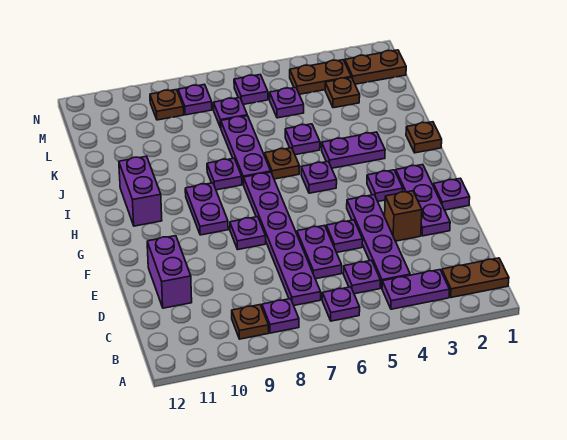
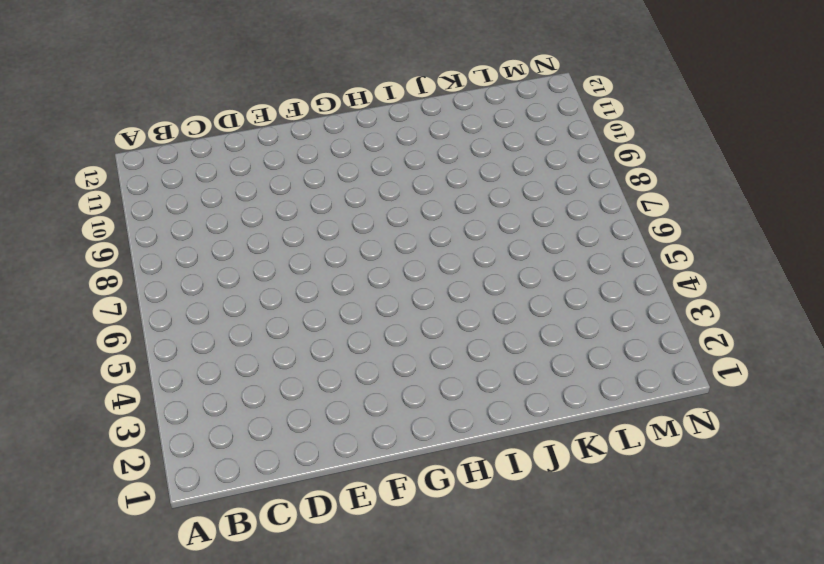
none -> brown 1x2 plate [442,258,509,297]
none -> purple 1x2 plate [382,270,450,309]
none -> purple 1x1 plate [322,287,360,321]
none -> purple 1x1 plate [262,299,299,333]

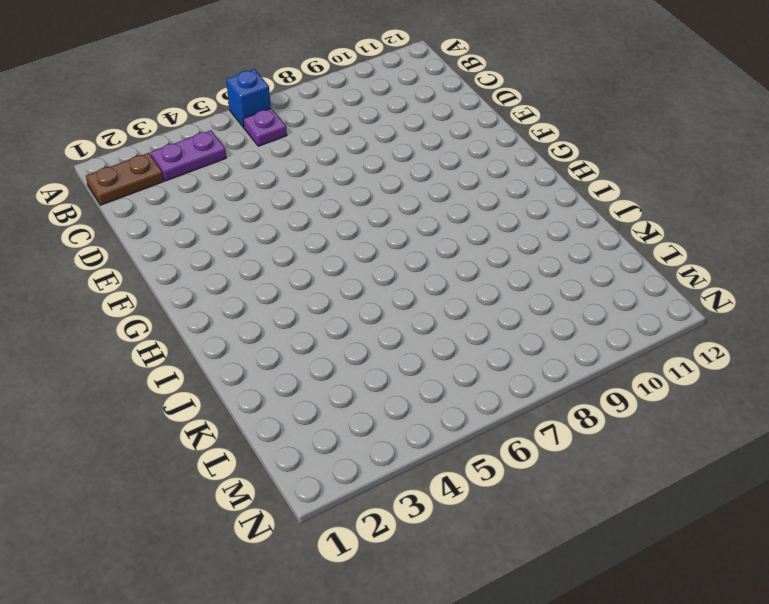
blue 1x1 brick [226,69,271,127] -> none
none -> purple 1x1 plate [262,299,299,333]
none -> brown 1x1 plate [232,305,269,339]
none -> purple 1x4 plate [347,195,410,288]
none -> purple 1x1 plate [343,260,381,294]

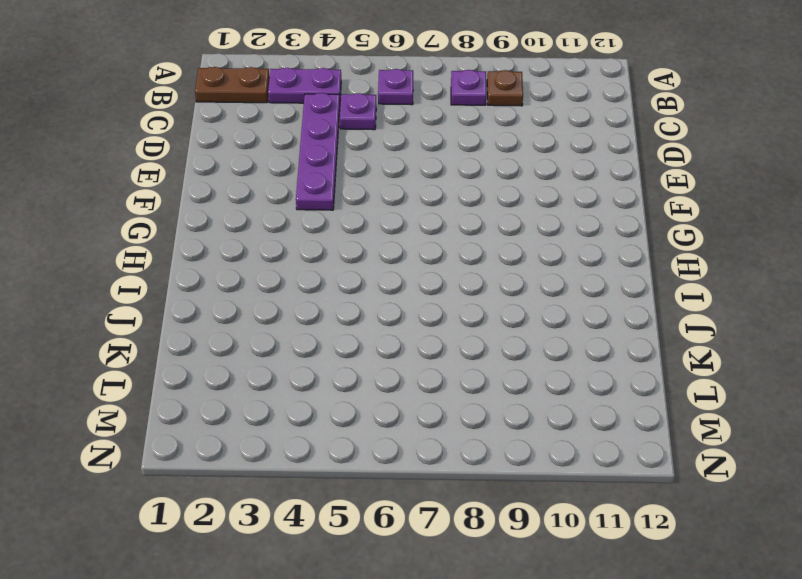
none -> purple 1x6 plate [243,172,321,305]
none -> purple 1x2 plate [297,225,342,279]
none -> purple 1x2 brick [147,236,192,308]
none -> purple 1x3 plate [396,165,450,236]

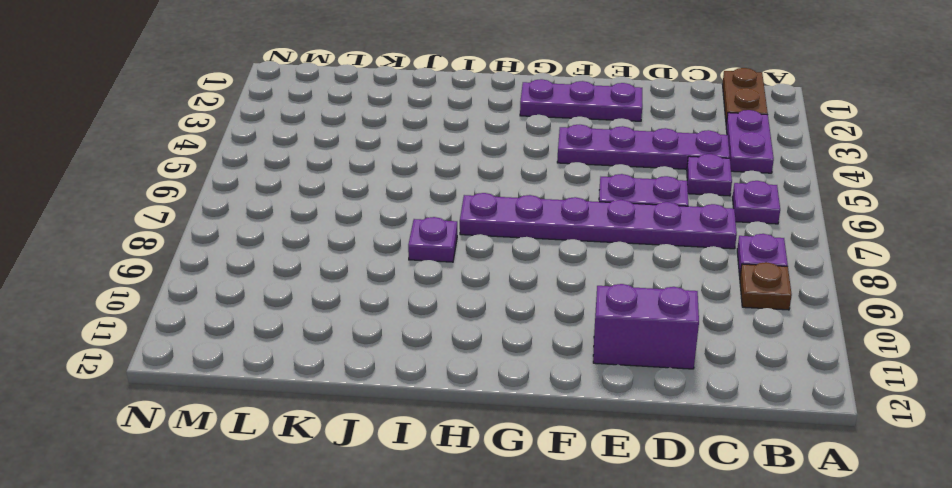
none -> brown 1x1 brick [385,191,422,241]
none -> purple 1x1 plate [326,220,363,253]
none -> purple 1x1 plate [433,178,470,210]
none -> purple 1x1 plate [230,217,266,249]

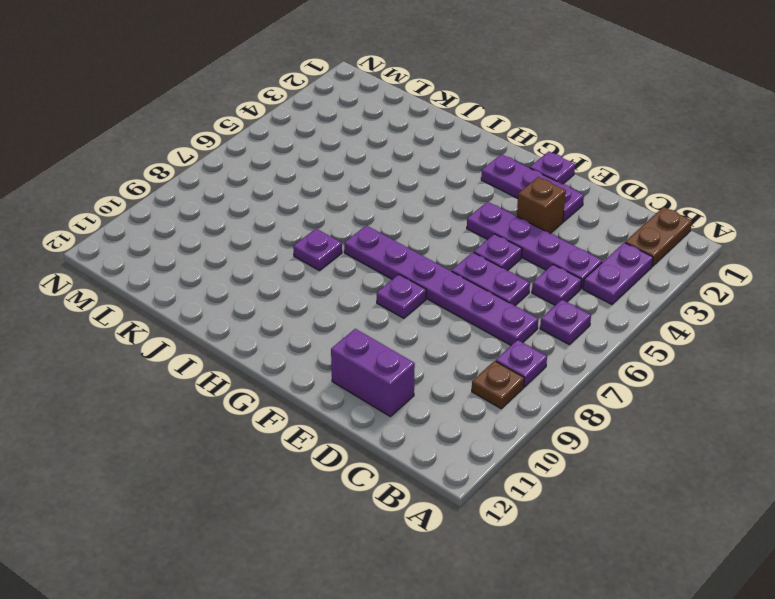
none -> purple 1x1 plate [367,170,403,201]
none -> purple 1x2 plate [185,183,228,235]
none -> purple 1x1 plate [301,162,337,193]
none -> purple 1x2 brick [119,156,162,226]

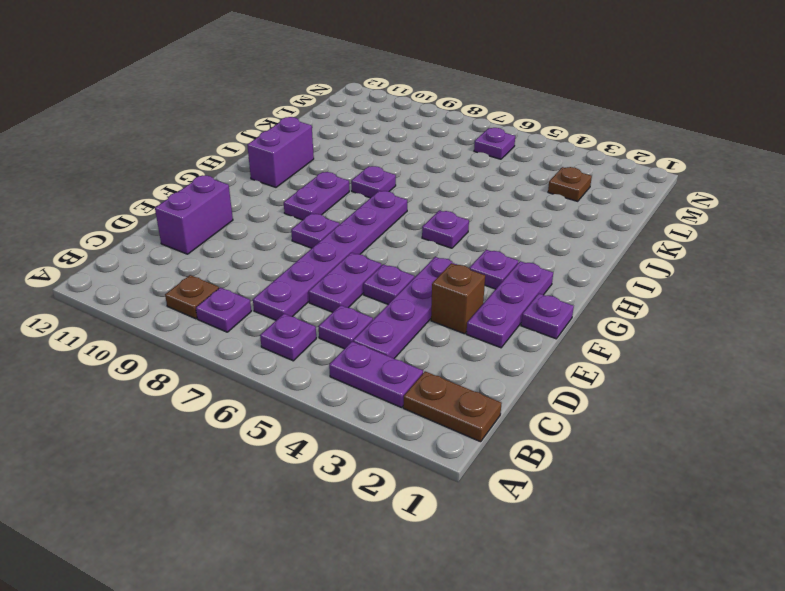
none -> brown 1x1 plate [406,122,442,153]
none -> purple 1x2 plate [322,132,385,168]
none -> brown 1x1 plate [265,148,300,179]
none -> purple 1x3 plate [221,116,271,184]

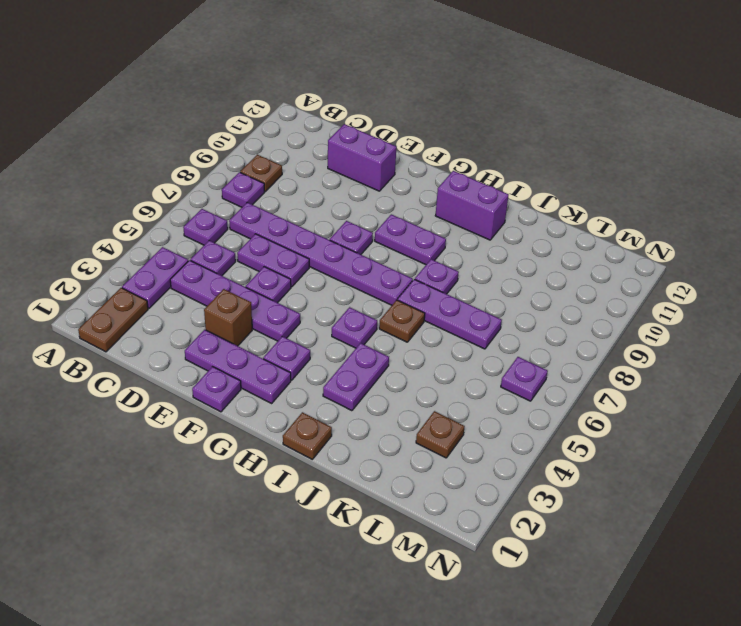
none -> purple 1x1 plate [285,124,320,155]
none -> purple 1x1 plate [270,87,304,118]
none -> purple 1x1 plate [213,98,247,128]
none -> brown 1x2 plate [345,50,406,84]

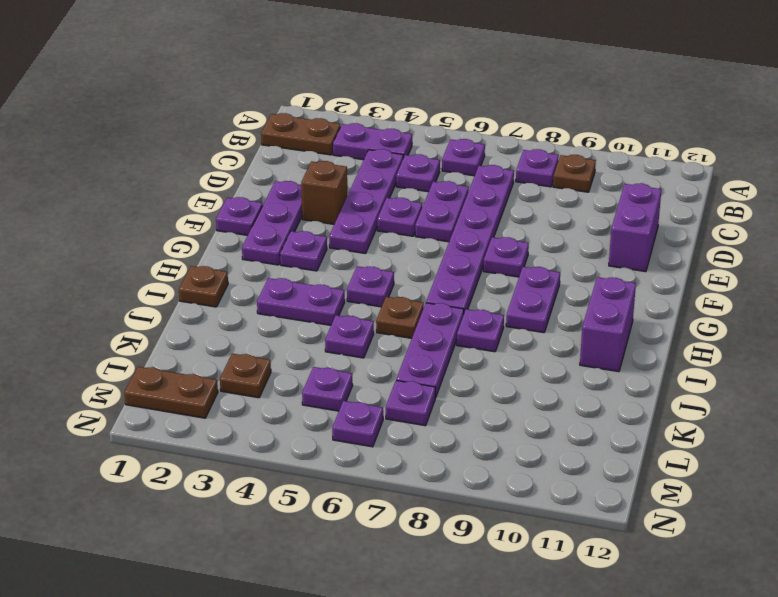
none -> brown 1x2 plate [290,60,351,94]
none -> purple 1x1 plate [178,84,212,115]
none -> brown 1x1 plate [150,90,184,120]

